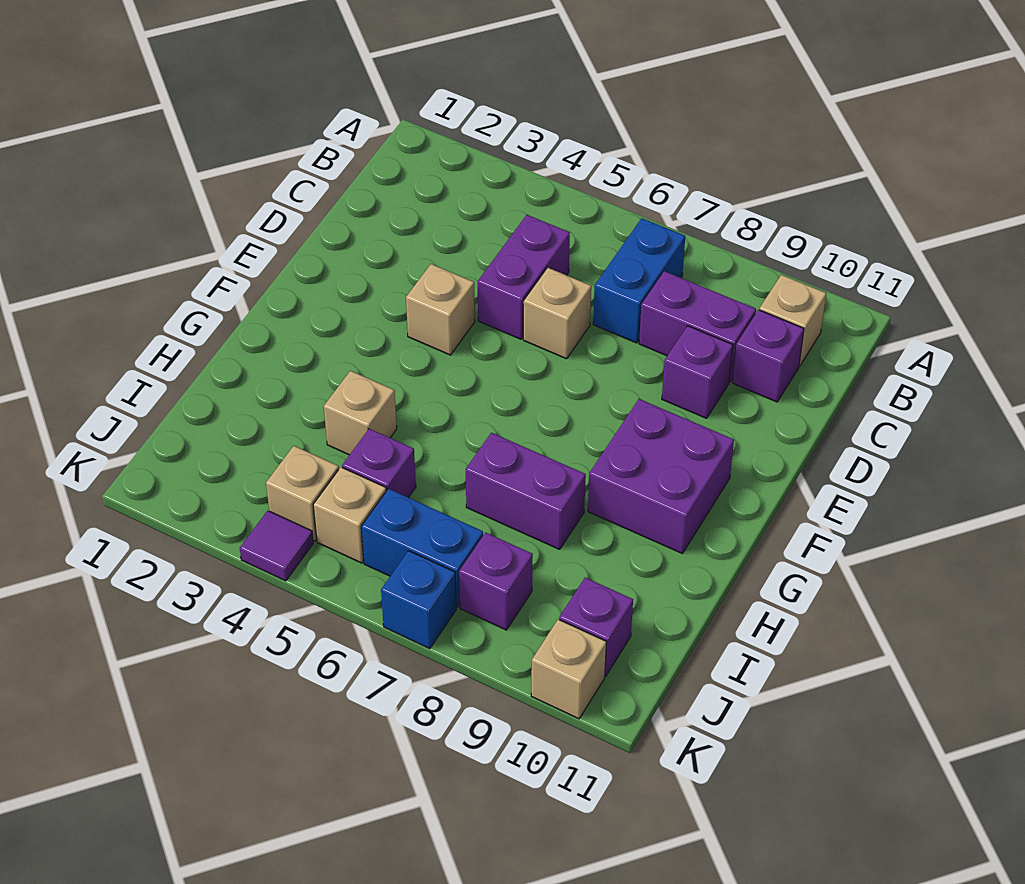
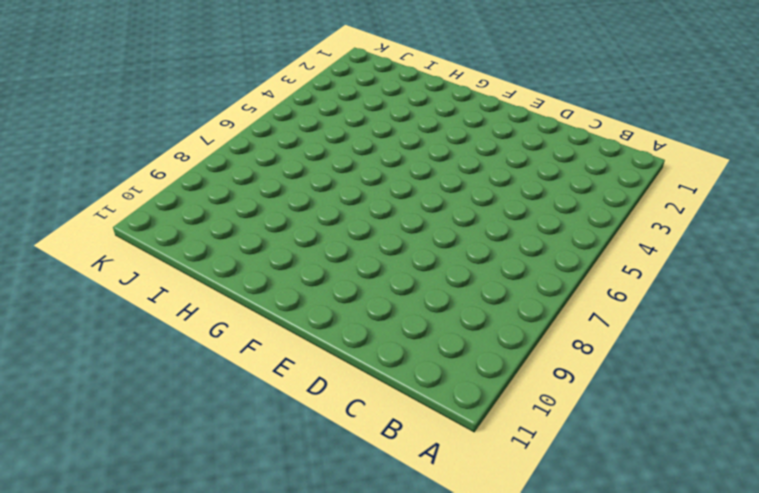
none -> blue 1x2 brick [593,218,685,343]
none -> tan 1x1 brick [759,275,826,366]
none -> purple 1x2 brick [478,215,570,339]

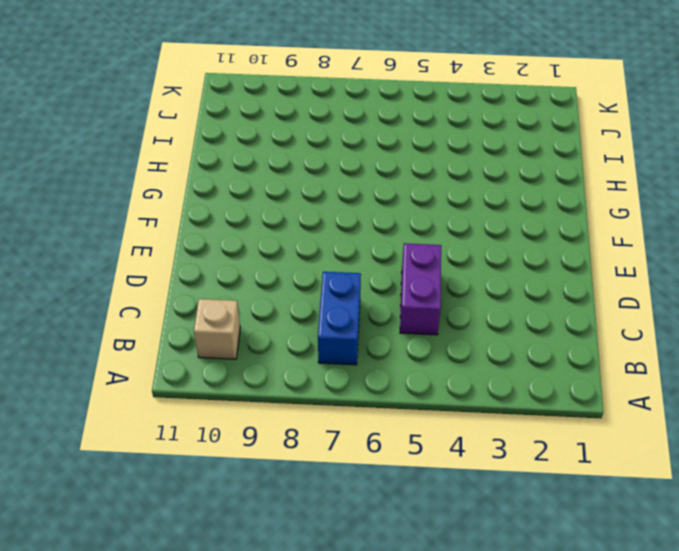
none -> purple 1x2 brick [639,271,756,382]
none -> purple 1x1 brick [732,310,804,402]
none -> tan 1x1 brick [523,268,591,359]

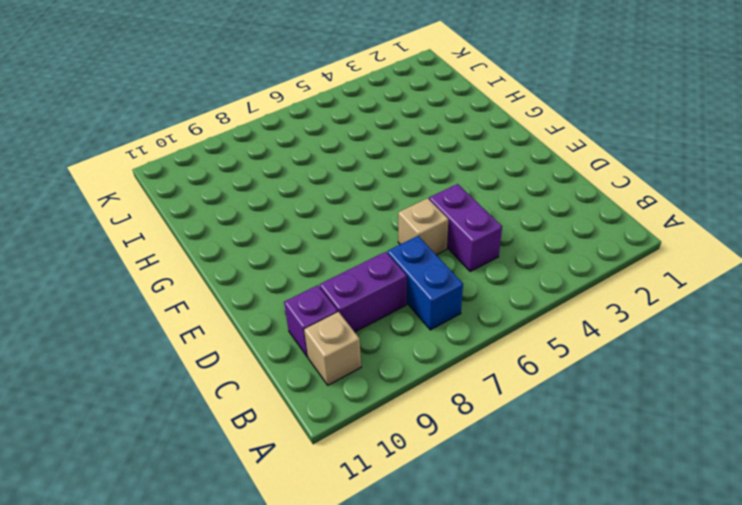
none -> purple 1x1 brick [662,326,733,418]
none -> tan 1x1 brick [406,264,475,355]
none -> purple 2x2 brick [588,399,734,554]

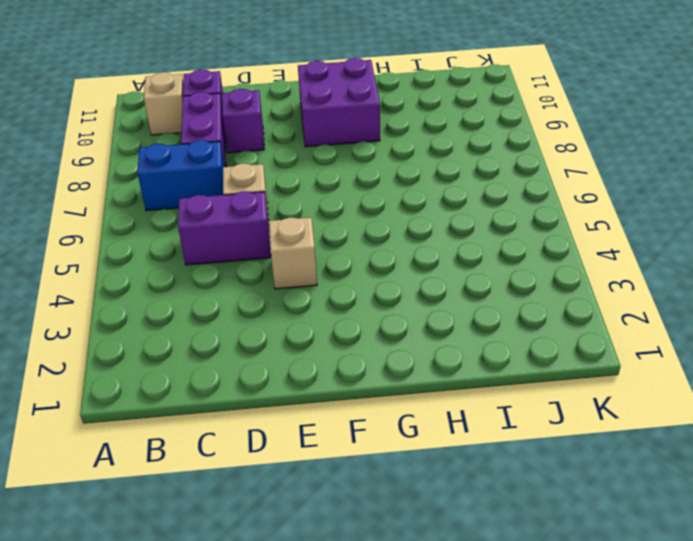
none -> tan 1x1 brick [324,371,397,455]
none -> purple 1x2 brick [466,433,586,549]
none -> purple 1x1 brick [342,429,416,498]

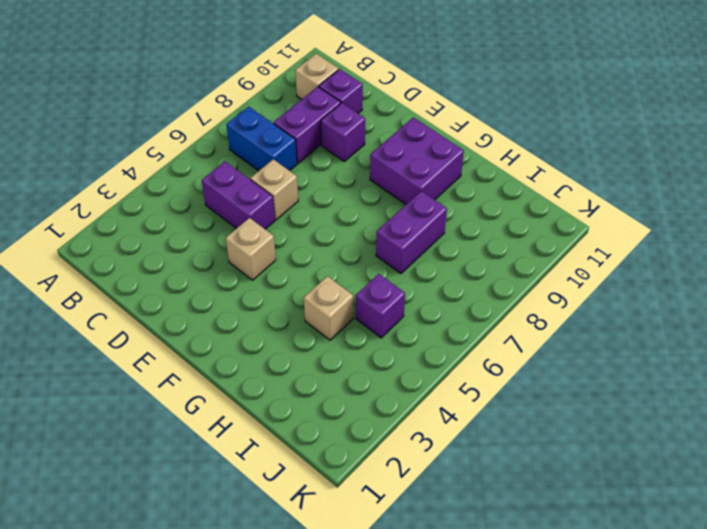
none -> tan 1x1 brick [266,446,339,541]
none -> tan 1x1 brick [313,467,386,563]
none -> blue 1x2 brick [361,489,483,607]

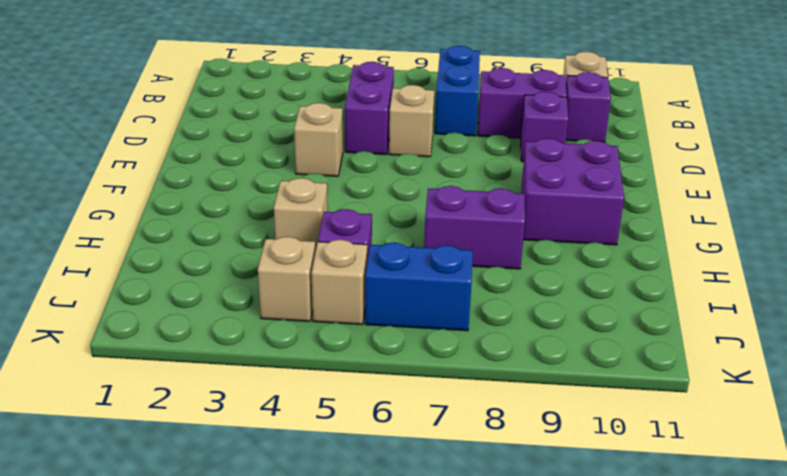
none -> purple 1x1 brick [459,533,533,630]
none -> purple 1x1 brick [559,578,633,676]
none -> purple 1x1 tile [240,511,313,581]

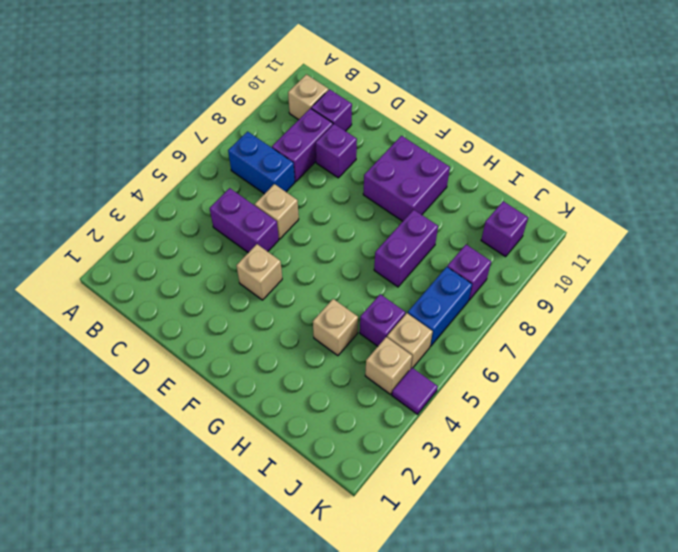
none -> blue 1x1 brick [381,551,456,649]
none -> tan 1x1 brick [531,619,607,719]

